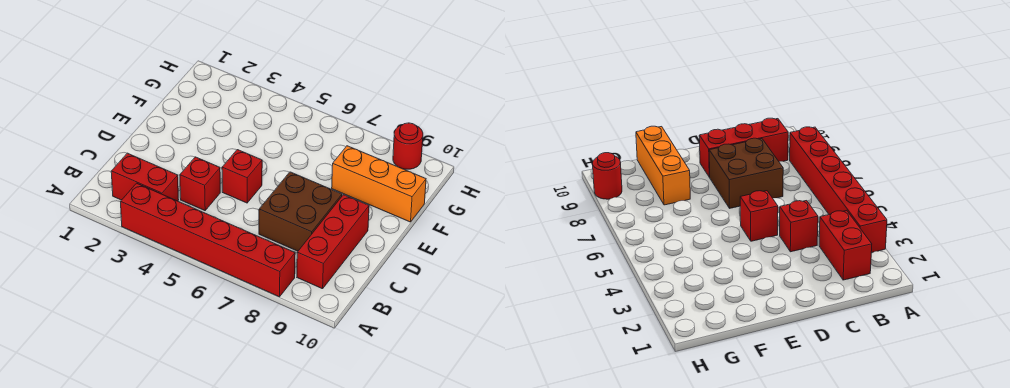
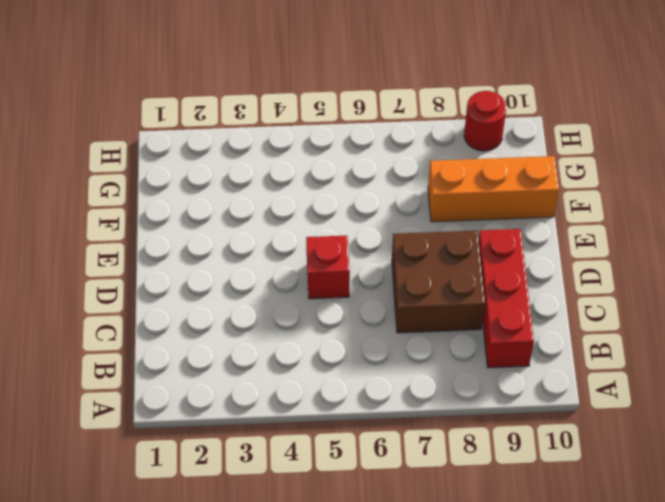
none -> red 1x6 brick [121,183,295,297]
none -> red 1x2 brick [111,153,179,201]

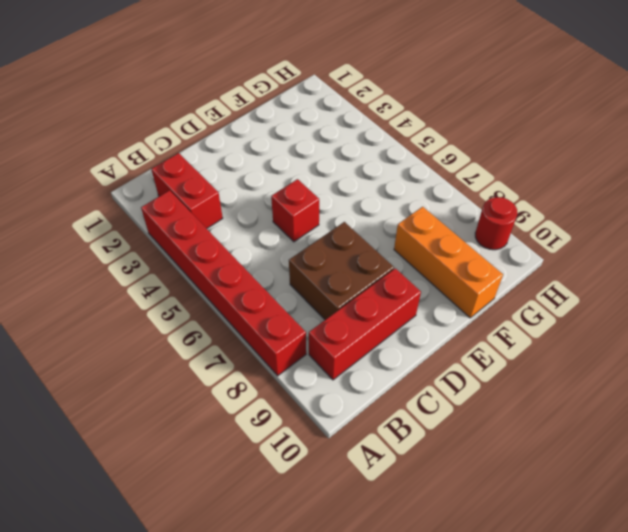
none -> red 1x1 brick [180,157,220,211]

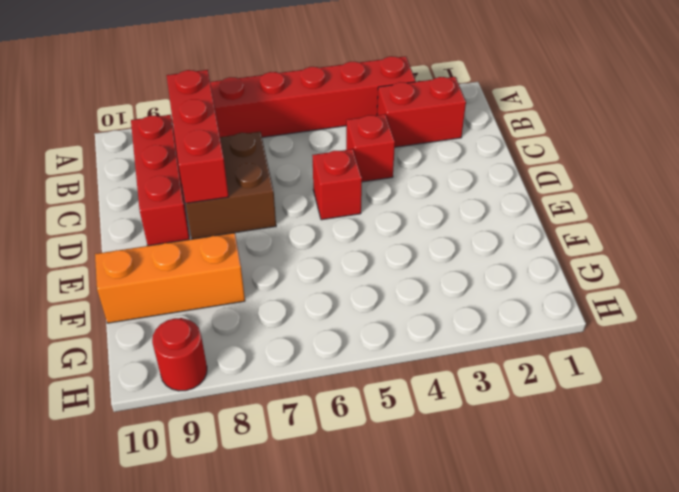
red 1x3 brick [166,70,229,203] -> none

